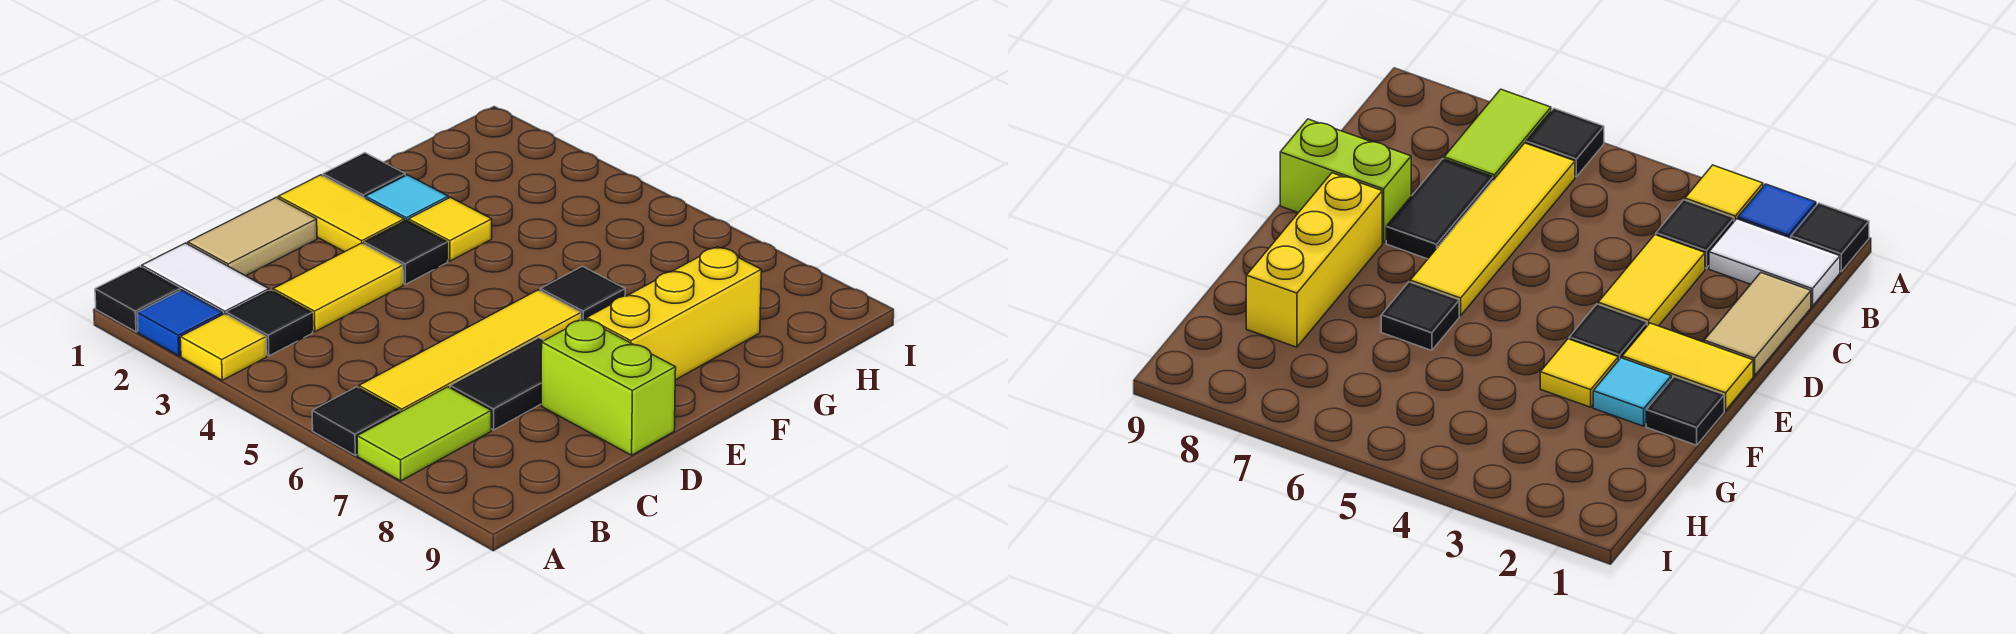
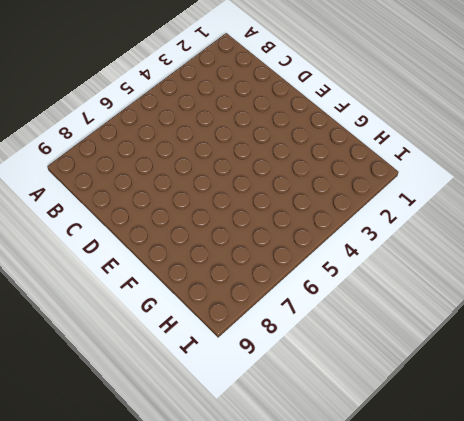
none -> black 1x1 tile [95,266,180,332]
none -> blue 1x1 tile [137,290,223,356]
none -> yellow 1x1 tile [180,314,267,380]

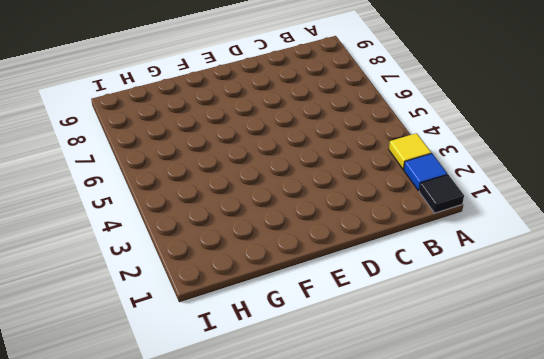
none -> black 1x1 tile [312,387,400,455]
none -> lime 1x2 tile [357,387,491,481]
none -> white 1x2 tile [142,243,269,315]

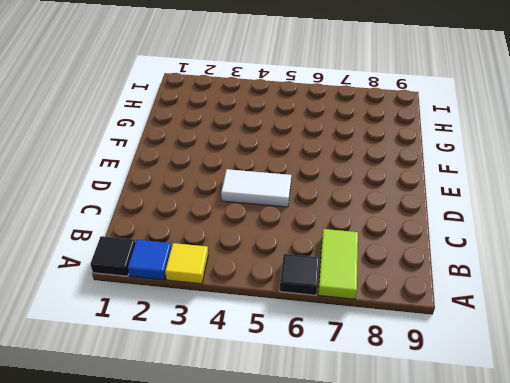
white 1x2 tile [221,169,291,207] -> white 1x2 tile moved to [142,243,269,315]
none -> black 1x1 tile [227,290,313,356]
none -> yellow 1x4 tile [359,290,581,412]
none -> tan 1x2 tile [188,197,317,276]

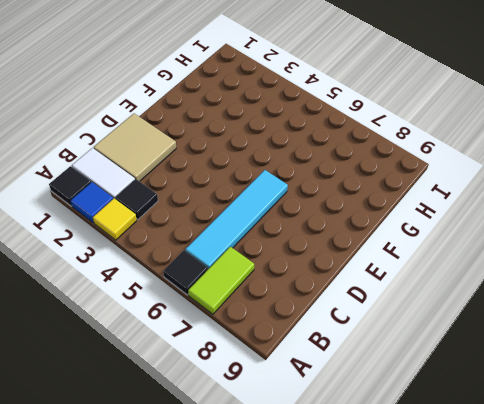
cyan 1x4 tile [185,170,288,269] -> yellow 1x4 tile [359,290,581,412]
tan 2x2 tile [94,114,176,181] -> tan 1x2 tile [188,197,317,276]
none -> yellow 1x2 tile [273,243,403,332]
none -> black 1x2 tile [450,338,544,430]
none -> lime 1x2 brick [541,319,676,455]

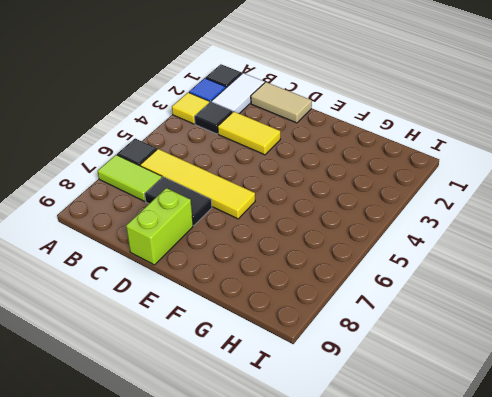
none -> yellow 1x2 tile [278,175,404,252]
none -> black 1x1 tile [364,220,448,284]
none -> yellow 1x3 brick [587,247,761,380]

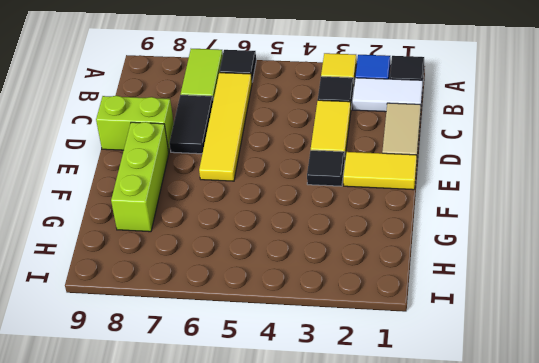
lime 1x3 brick [111,122,169,232] -> yellow 1x3 brick [587,247,761,380]
none -> black 1x1 tile [323,153,405,198]
none -> cyan 1x1 tile [365,175,448,221]
none -> yellow 1x1 tile [408,197,492,261]

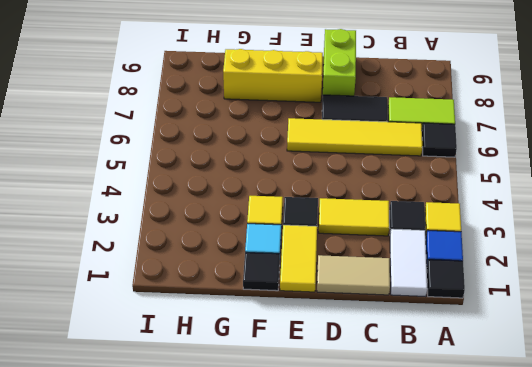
none -> black 1x1 tile [540,266,625,320]

